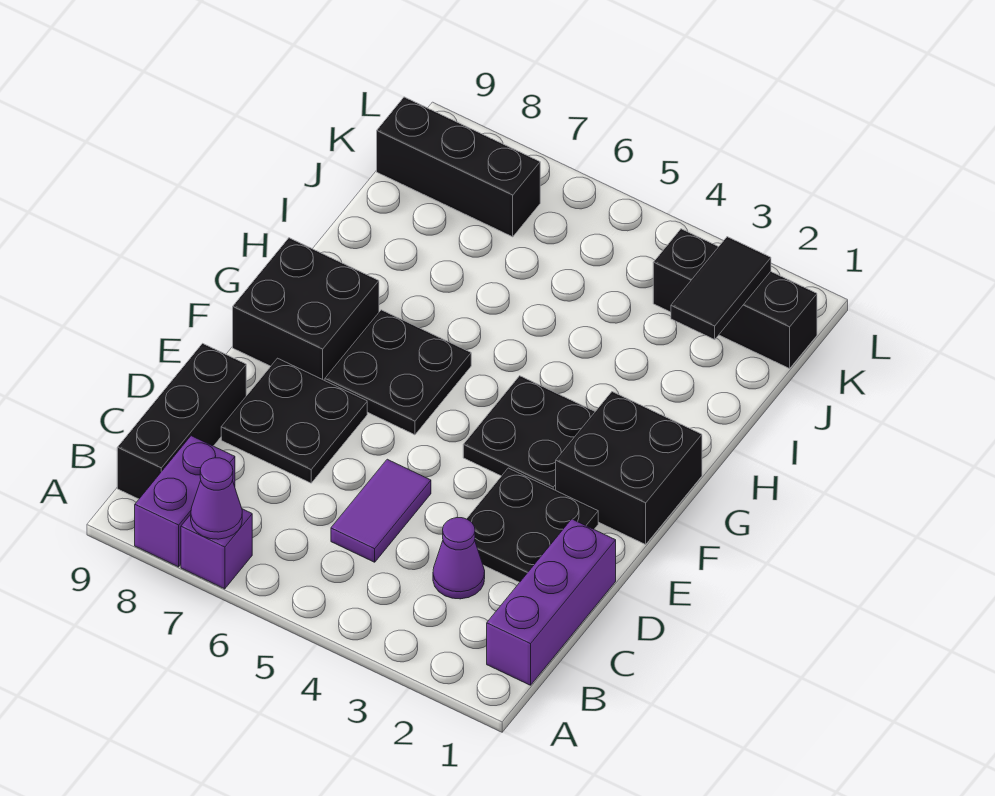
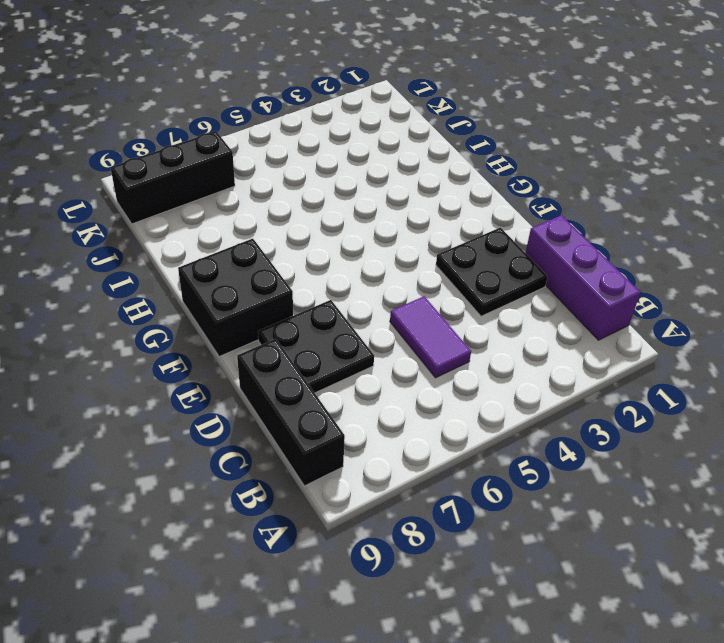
none -> purple 1x1 brick [181,509,252,589]
none -> purple 1x2 brick [135,436,235,567]
none -> purple 1x1 cone [433,517,485,599]

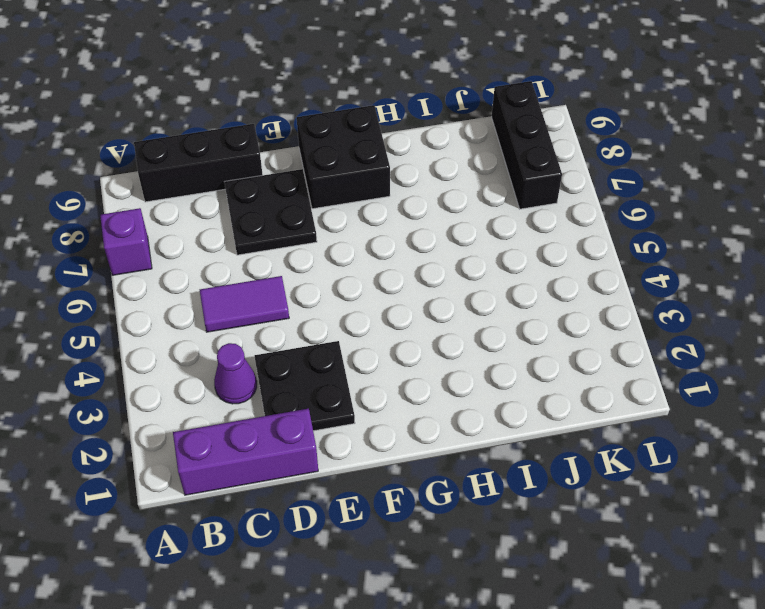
none -> purple 1x2 brick [135,436,235,567]
none -> black 2x2 brick [556,392,702,544]
none -> black 2x2 plate [463,376,595,490]

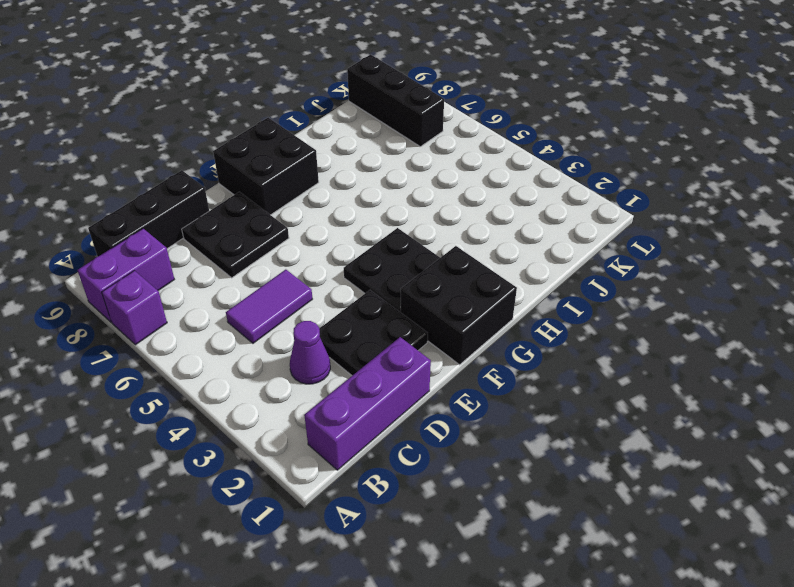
none -> black 2x2 plate [325,310,471,435]
none -> black 1x3 brick [653,229,817,368]
none -> purple 1x1 cone [191,458,242,539]

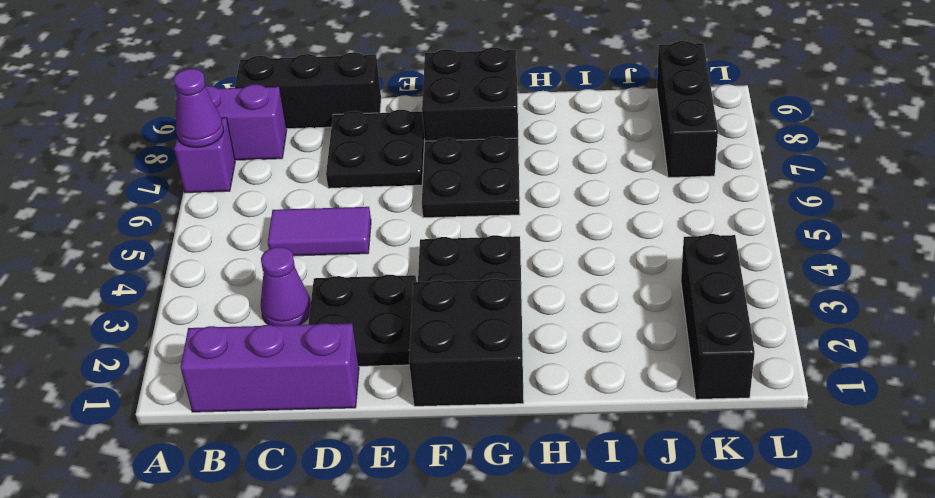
none -> black 1x2 tile [671,237,771,339]

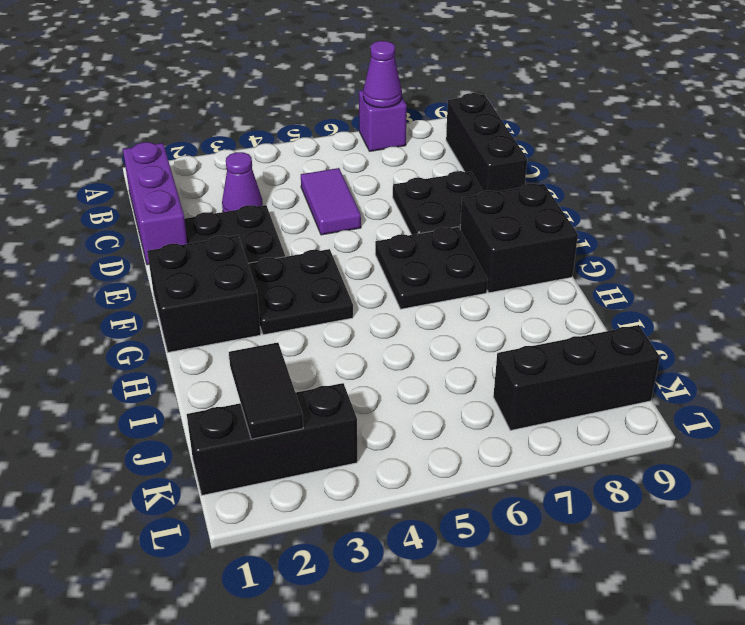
none -> purple 1x2 brick [135,436,235,567]

